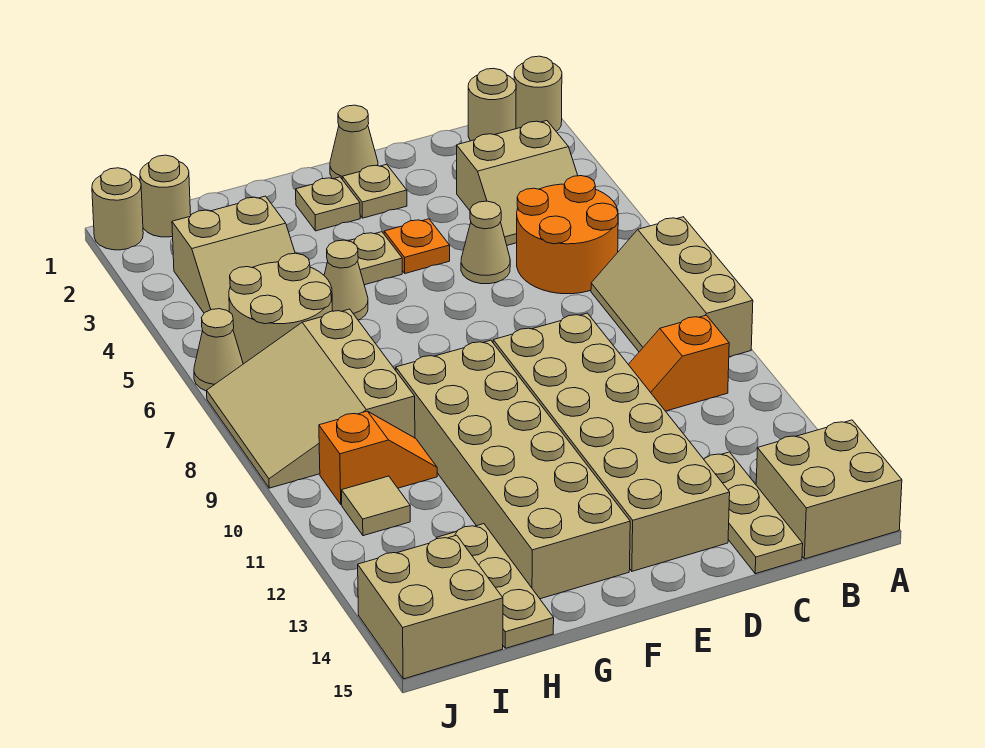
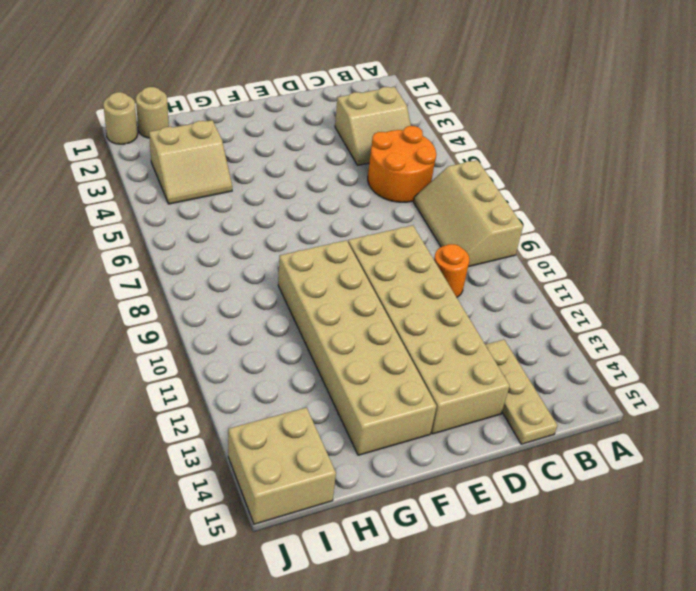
orange 1x1 round brick [434,244,469,297] -> orange 1x2 slope [628,315,729,411]
none -> tan 1x1 round brick [514,56,562,131]
none -> tan 2x2 brick [756,420,902,559]
none -> tan 1x1 round brick [468,68,516,141]

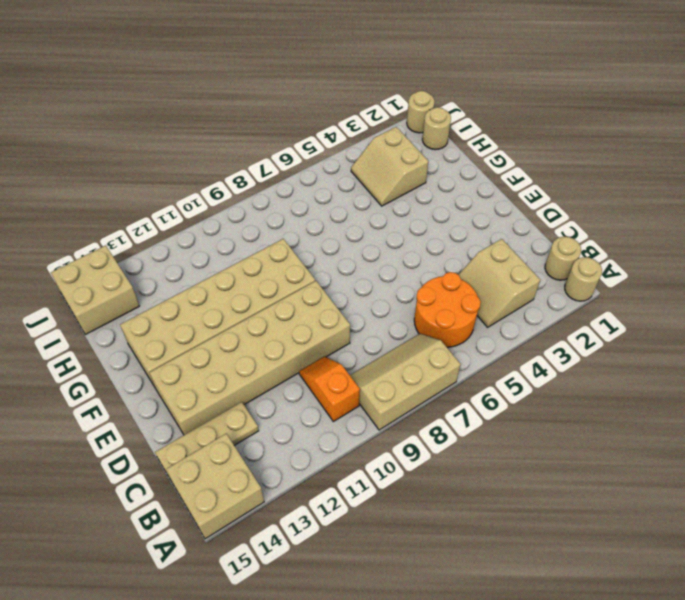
none -> tan 1x1 cone [461,201,510,284]
none -> tan 1x1 cone [330,105,378,180]
none -> tan 1x1 plate [342,164,407,218]

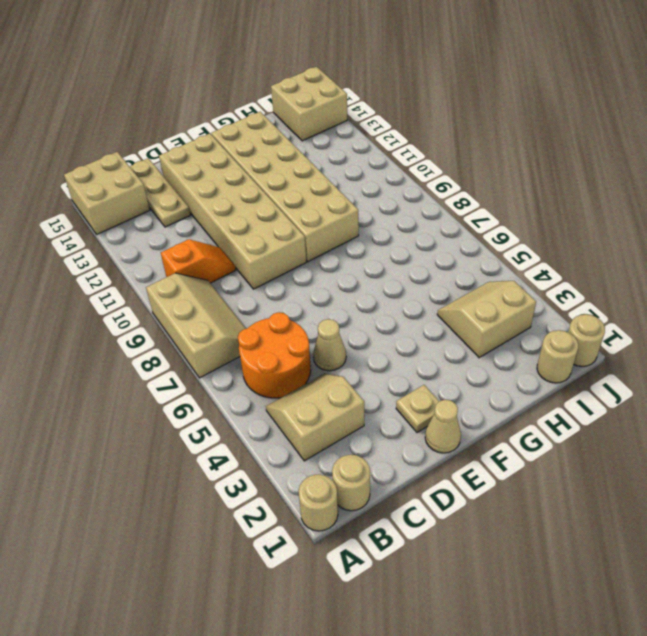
none -> orange 1x1 plate [384,219,450,273]
none -> tan 1x1 plate [296,177,360,231]
none -> tan 1x1 plate [349,232,402,285]

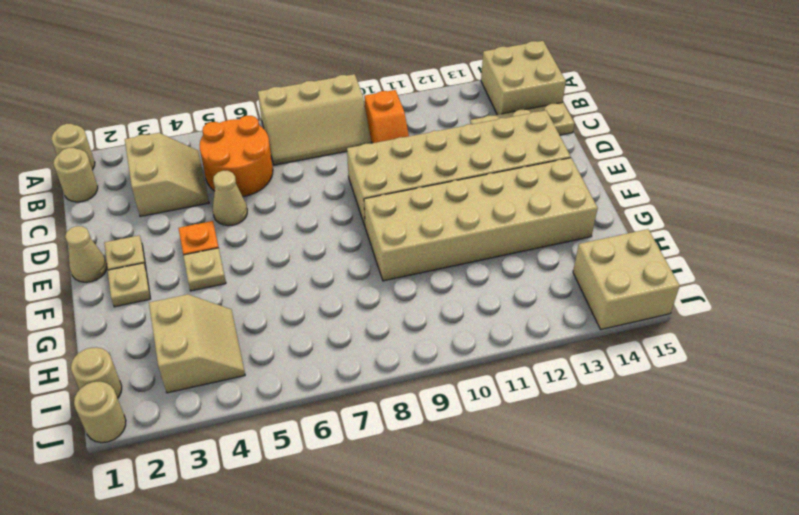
none -> tan 1x1 cone [324,240,368,320]
none -> tan 2x2 round brick [229,253,333,364]
none -> tan 3x3 slope [207,309,415,488]

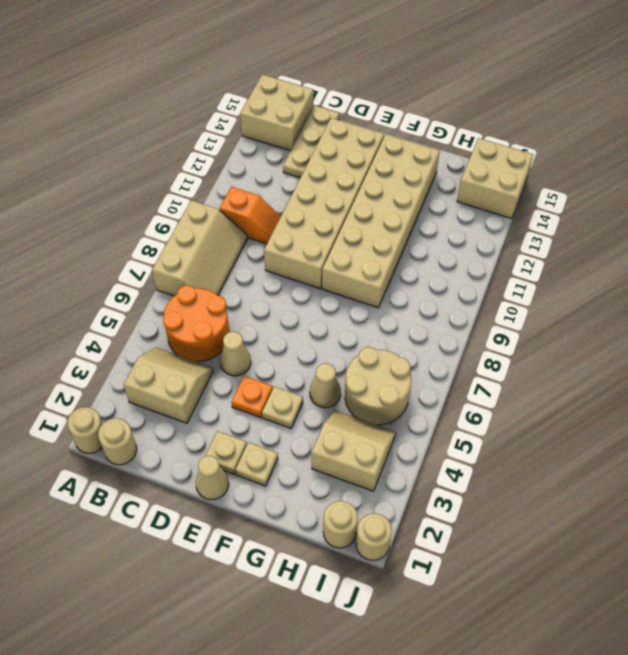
none -> tan 3x3 slope [207,309,415,488]
none -> orange 1x2 slope [319,411,437,505]
none -> tan 1x3 plate [436,524,554,648]

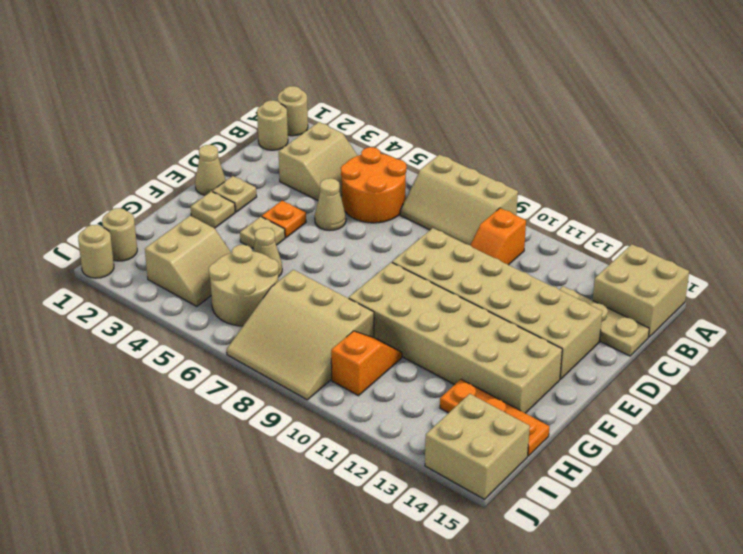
orange 1x3 plate [440,379,549,456] -> tan 1x3 plate [436,524,554,648]
none -> tan 1x1 tile [342,476,410,536]
none -> tan 1x1 cone [194,309,243,391]

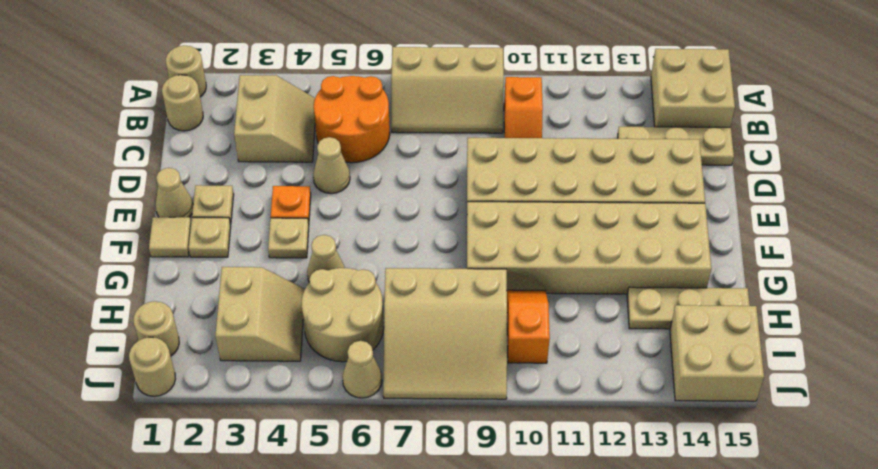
tan 1x1 tile [149,217,191,257] -> tan 1x1 tile moved to [342,476,410,536]

